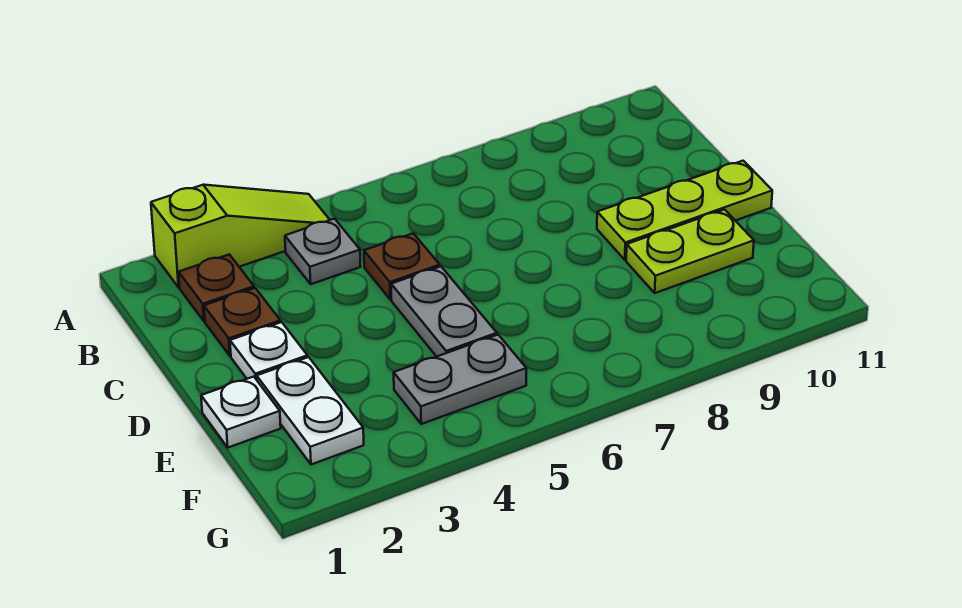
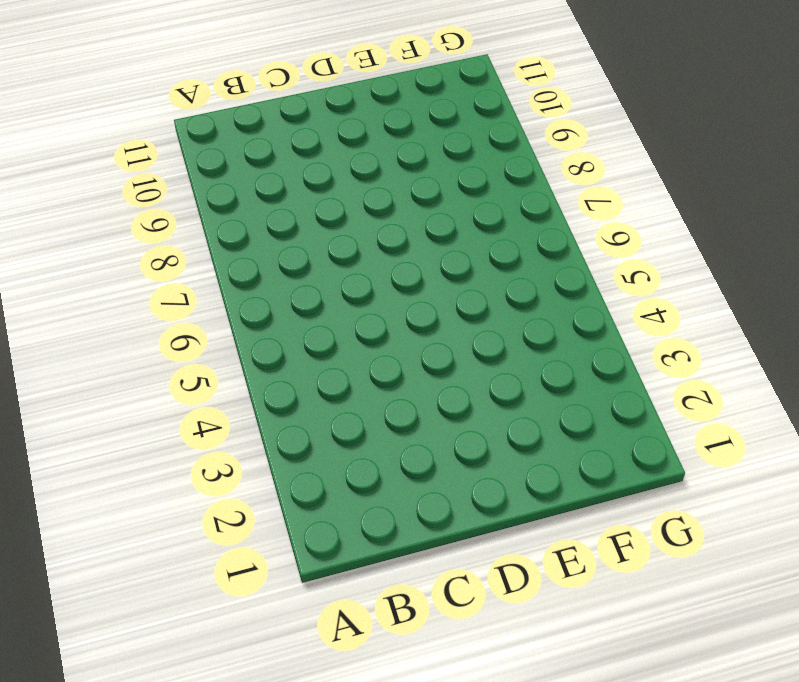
none -> lime 1x3 slope [151,185,330,287]
none -> brown 1x1 plate [179,254,254,321]
none -> grey 1x1 plate [285,219,361,284]

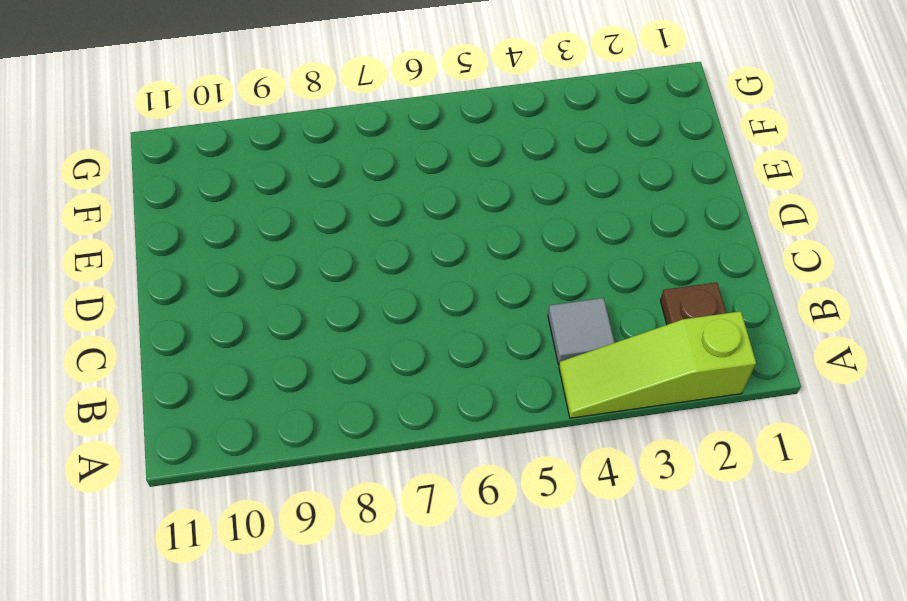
grey 1x1 tile [548,298,614,364] -> grey 1x1 plate [285,219,361,284]
none -> brown 1x1 plate [204,288,281,356]
none -> brown 1x1 plate [364,233,440,299]
none -> white 1x1 plate [230,322,308,380]

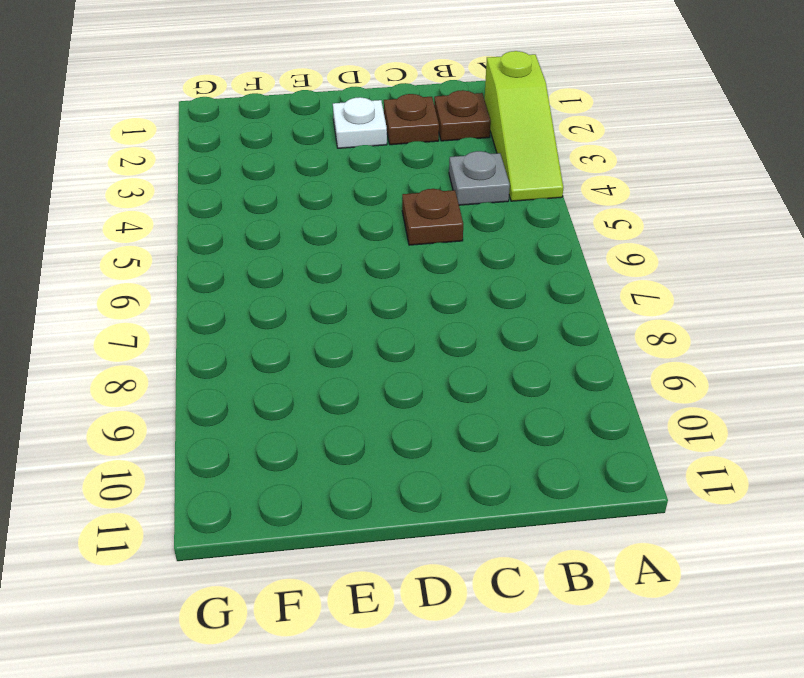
none -> grey 1x2 plate [391,266,497,357]
none -> lime 1x3 plate [597,161,772,260]
none -> white 1x1 plate [201,377,281,447]

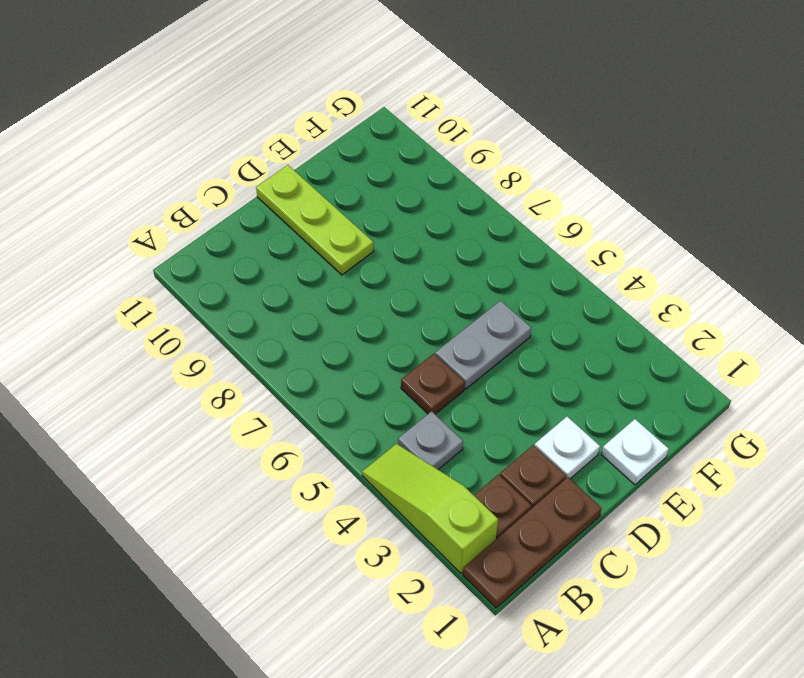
brown 1x3 plate [463,477,602,608] -> none
none -> white 1x2 plate [257,357,364,464]
none -> lime 1x2 plate [626,210,754,293]
none -> grey 1x2 plate [394,335,526,424]

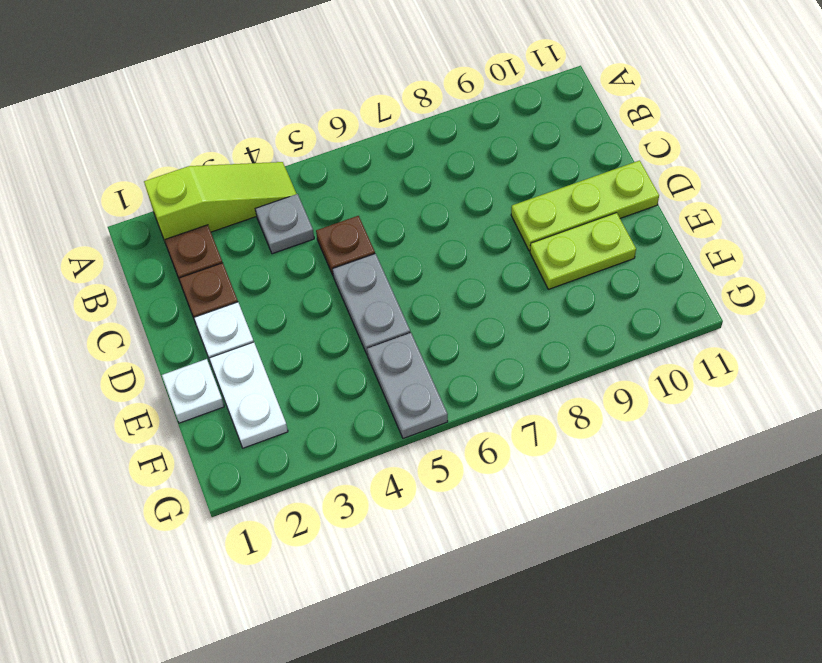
grey 1x2 plate [367,332,448,439] -> grey 1x2 plate turned to [394,335,526,424]

